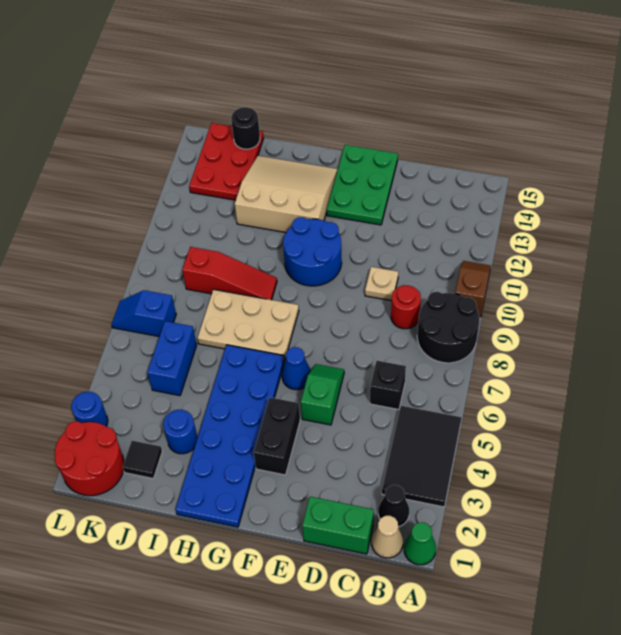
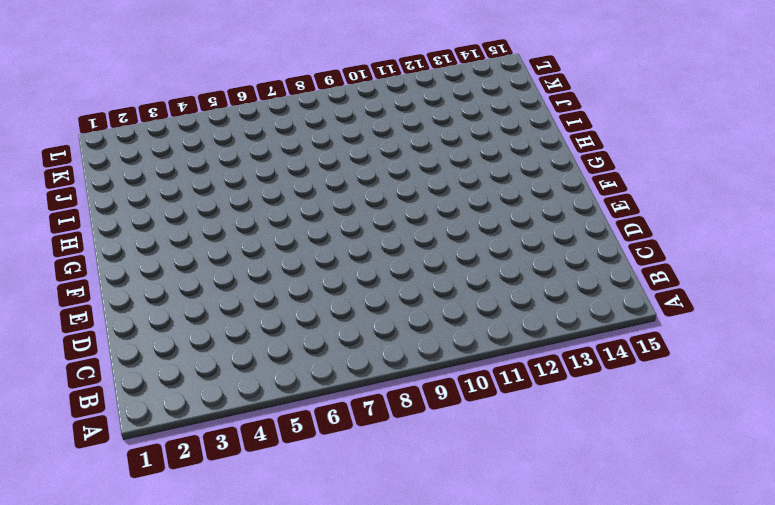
none -> green 1x1 cone [404,522,436,565]
none -> black 2x3 tile [382,406,462,507]
none -> black 2x2 round brick [417,292,480,363]

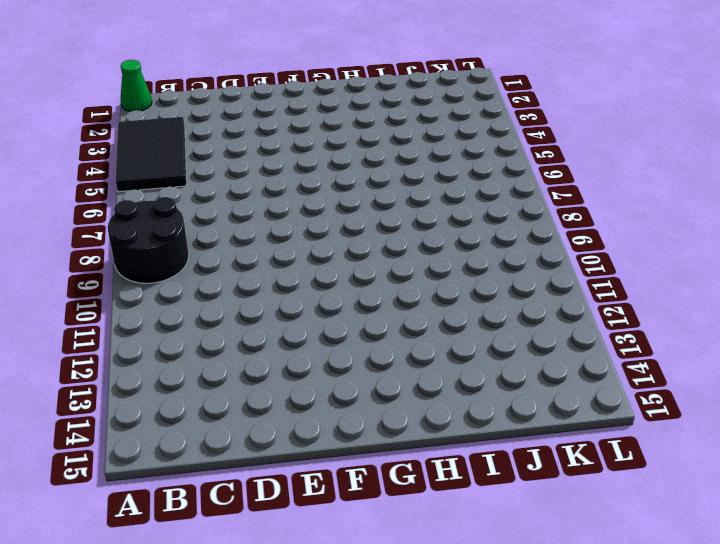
none -> brown 1x2 slope [455,261,491,317]
none -> tan 1x1 cone [372,516,403,558]
none -> black 1x1 cone [378,485,409,527]

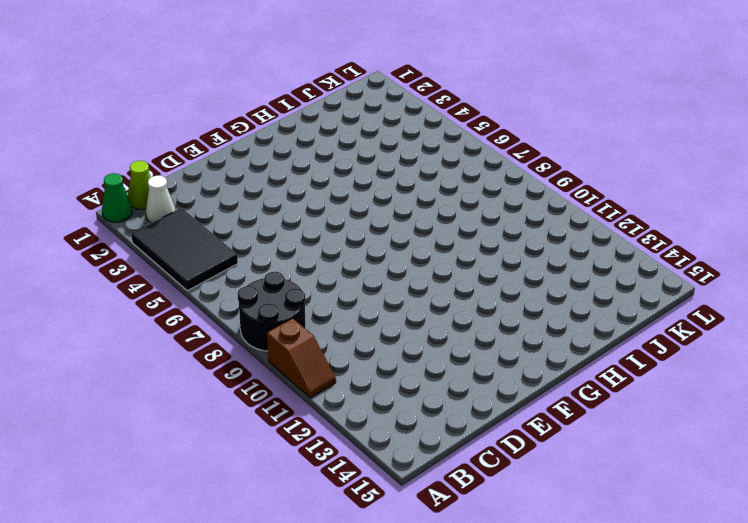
lime 1x1 cone [128,161,151,209] -> tan 1x1 cone [372,516,403,558]
white 1x1 cone [145,176,175,223] -> black 1x1 cone [378,485,409,527]
none -> green 1x2 brick [302,497,374,554]
none -> black 1x1 brick [370,361,406,410]
none -> red 1x1 round brick [391,285,421,329]

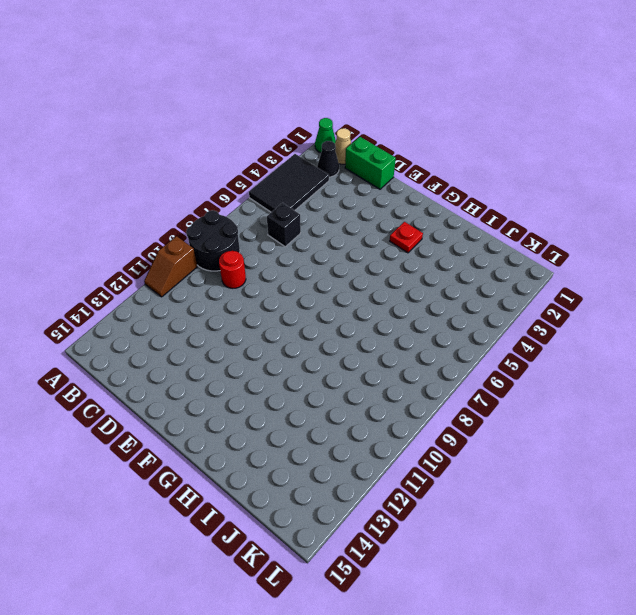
red 1x1 plate [390,222,423,253] -> blue 2x6 plate [175,345,285,527]
none -> tan 1x1 plate [365,267,398,301]
none -> green 1x2 slope [301,364,344,425]
none -> green 2x3 plate [327,145,398,225]

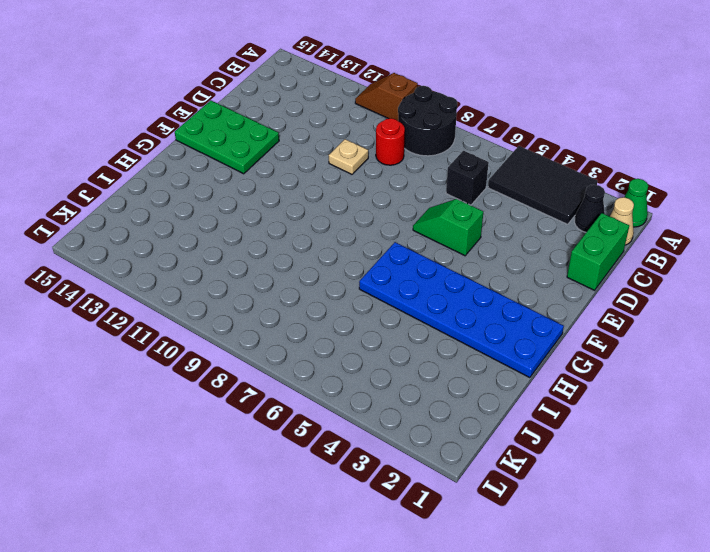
none -> black 1x2 brick [254,397,300,475]
none -> blue 1x1 cone [282,347,311,390]
none -> blue 2x2 round brick [283,217,342,286]

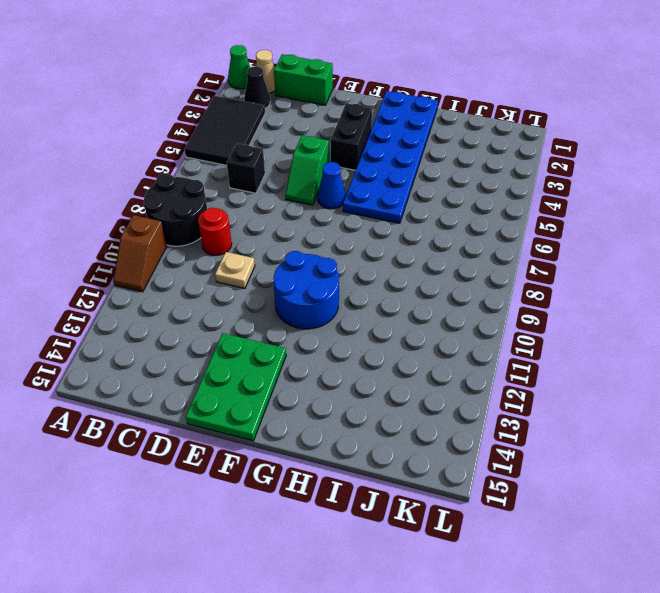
none -> tan 2x3 plate [197,289,299,359]
none -> tan 3x3 slope [235,156,338,232]
none -> red 1x3 slope [182,247,277,300]

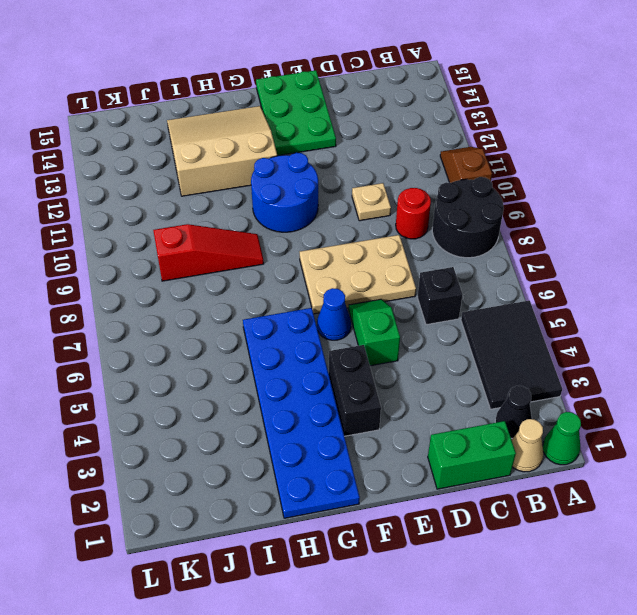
tan 2x3 plate [300,235,416,314] -> tan 2x3 plate moved to [197,289,299,359]
none -> blue 1x1 round brick [163,410,198,454]
none -> black 1x1 tile [123,441,162,478]
none -> blue 1x2 brick [147,321,197,396]

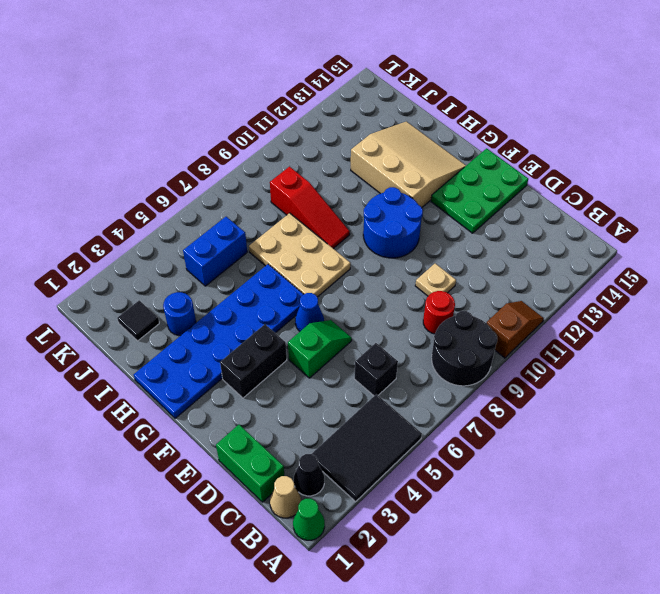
none -> red 2x3 plate [189,123,264,200]
none -> red 2x2 round brick [55,421,124,496]
none -> blue 1x2 slope [112,290,176,337]

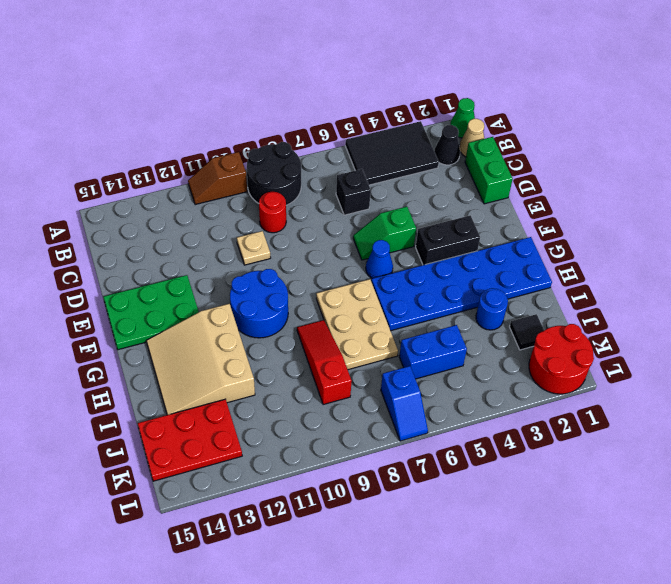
none -> blue 1x1 round brick [71,392,108,426]
none -> black 1x1 round brick [231,107,260,149]

